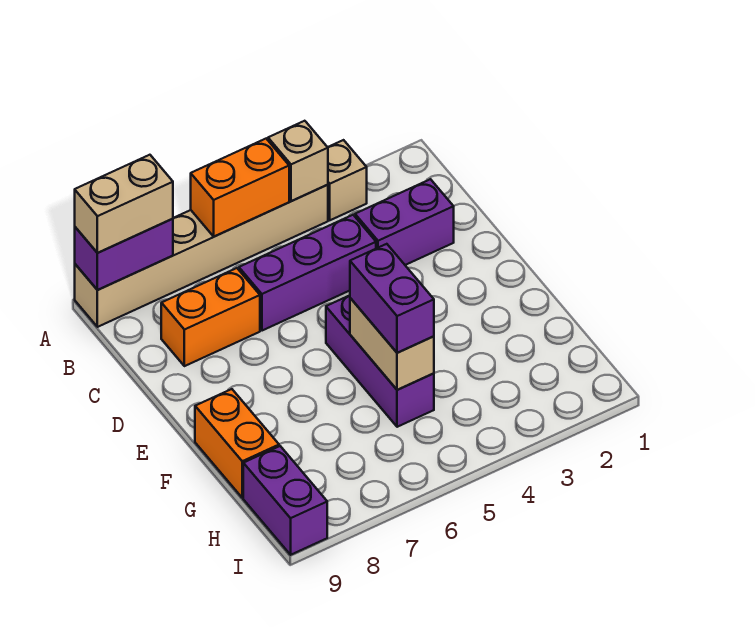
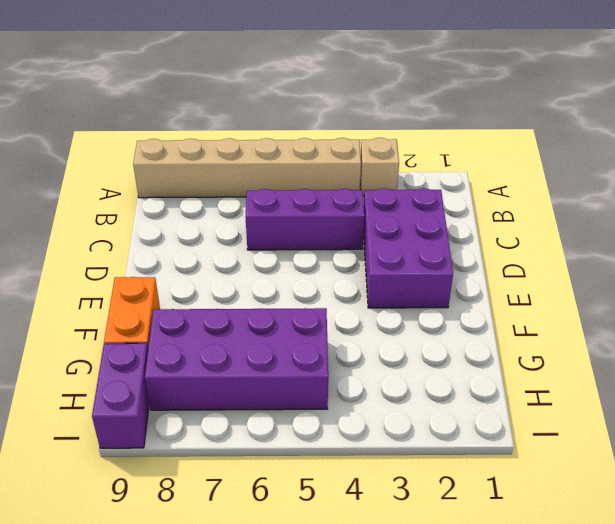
purple 2x3 brick [363,188,453,308] -> purple 1x2 brick [355,179,454,265]
purple 2x4 brick [145,308,328,410] -> purple 1x3 brick [326,295,434,427]
none -> orange 1x2 brick [161,268,260,366]
none -> tan 1x1 brick [268,121,328,201]
none -> orange 1x2 brick [191,139,289,237]

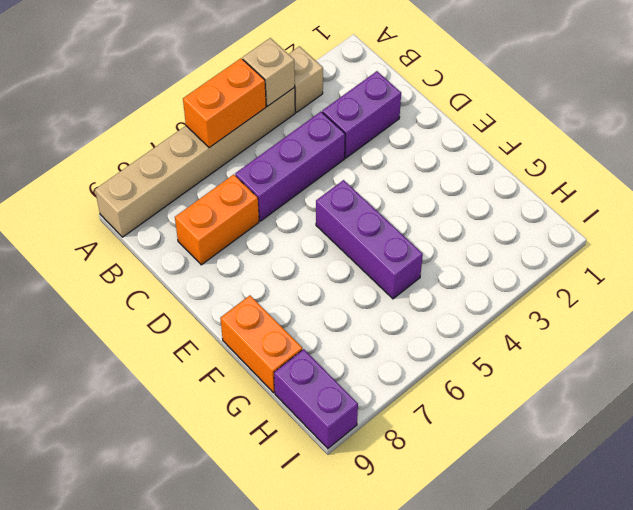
none -> purple 1x2 brick [75,219,173,290]
none -> tan 1x2 brick [350,298,434,390]
none -> tan 1x2 brick [75,155,173,253]

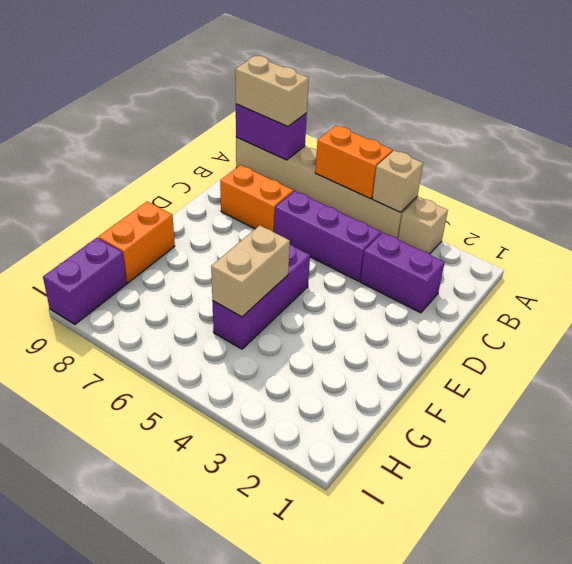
none -> purple 1x2 brick [350,244,434,353]

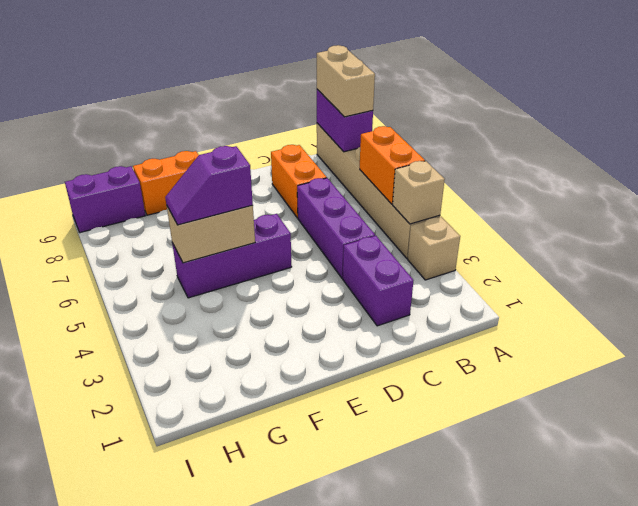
purple 1x2 slope [165,146,253,225] -> purple 1x2 brick [350,244,434,353]

